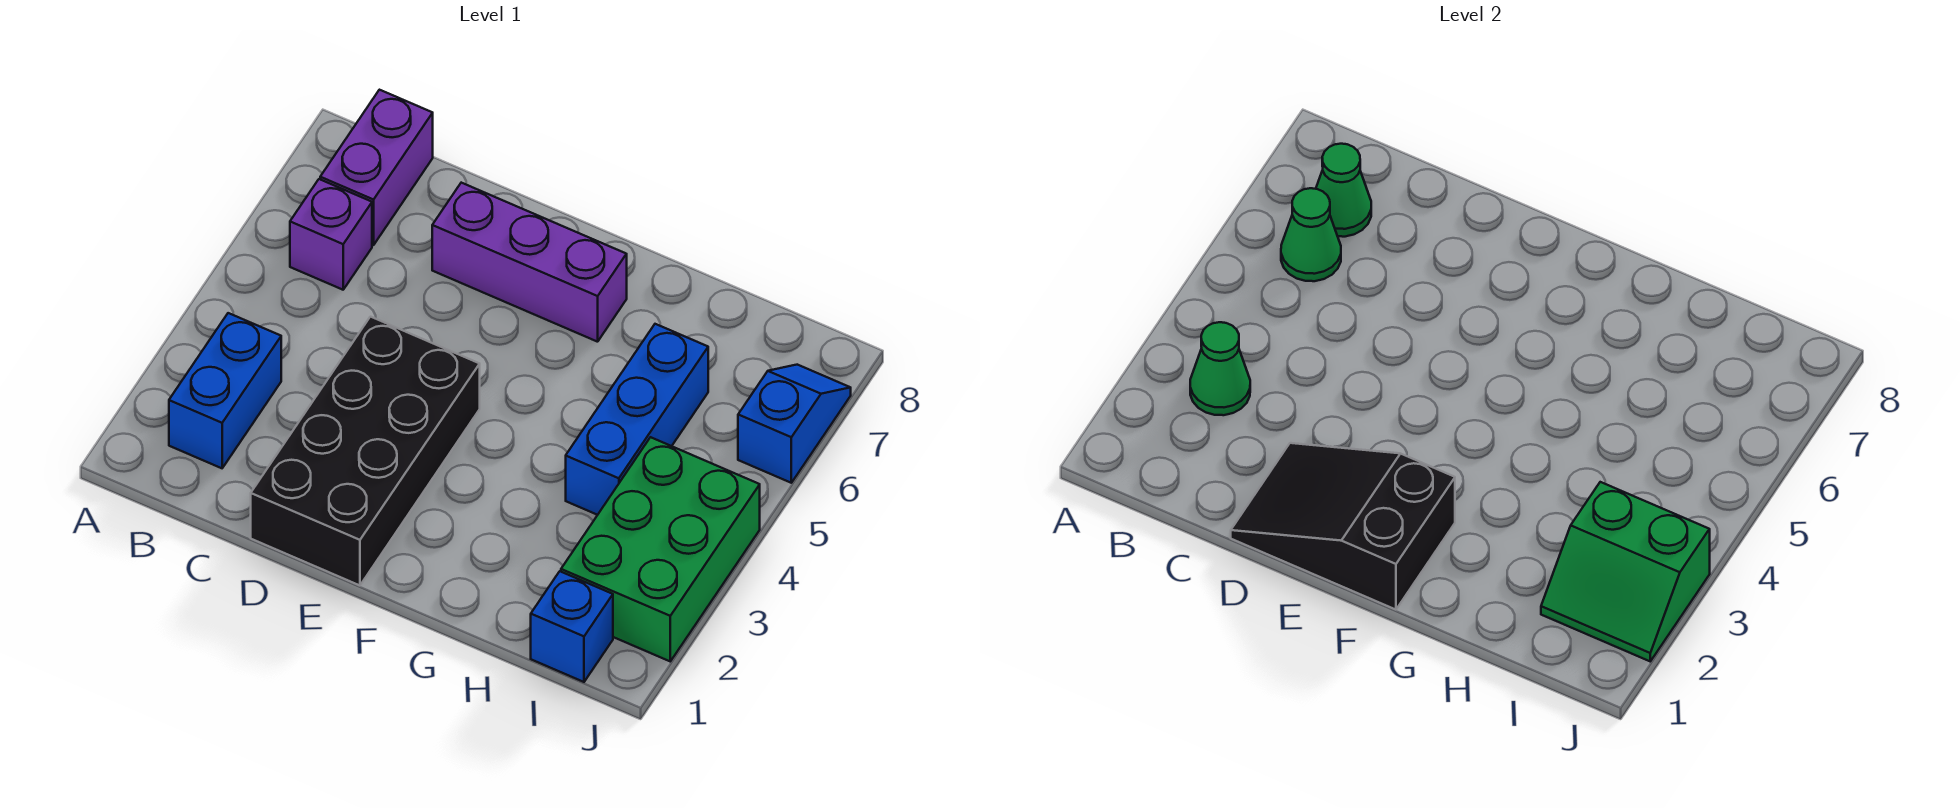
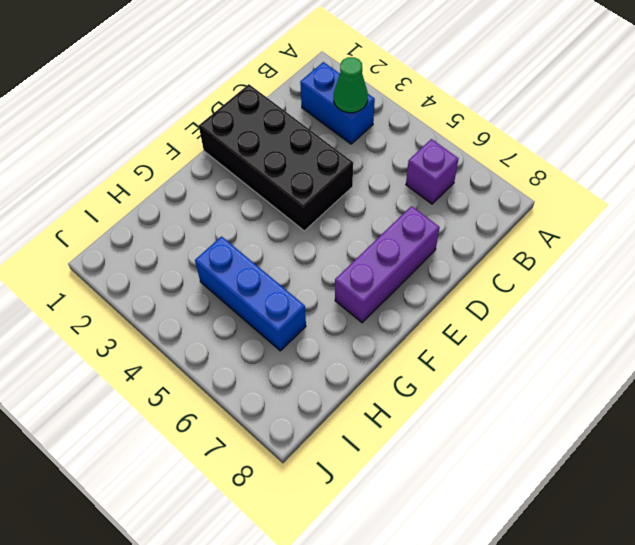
none -> purple 1x2 brick [320,90,433,245]
none -> blue 1x1 brick [531,571,613,682]
none -> green 2x3 brick [561,437,760,661]

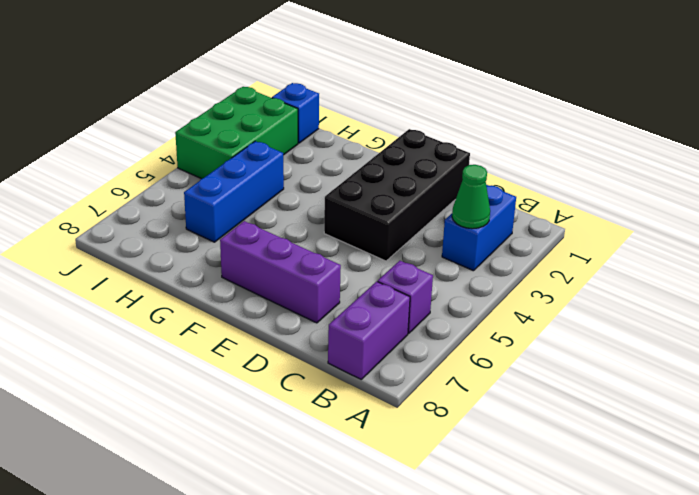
none -> blue 1x2 slope [738,365,851,483]
none -> green 1x1 cone [1281,188,1341,281]
none -> green 1x1 cone [1316,144,1371,237]

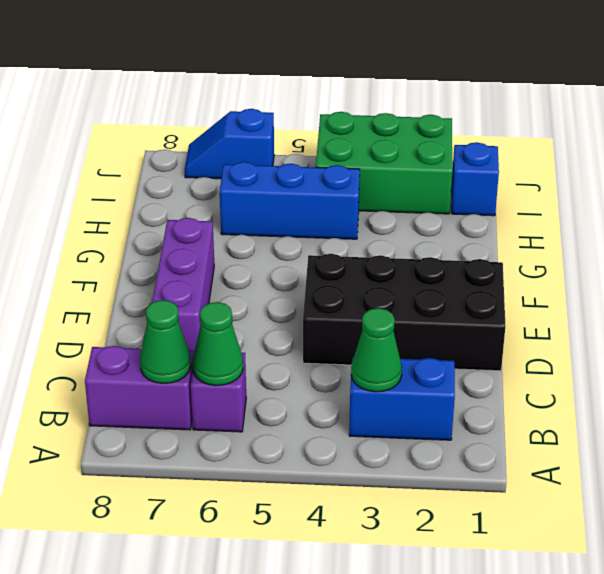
none -> black 2x3 slope [1231,443,1455,610]
none -> green 2x2 slope [1541,482,1710,661]

